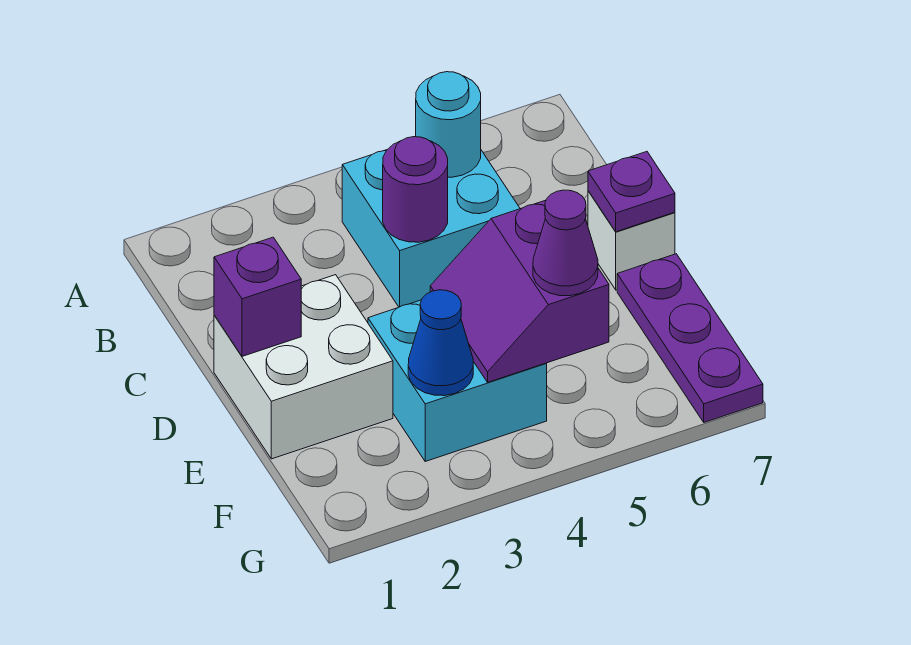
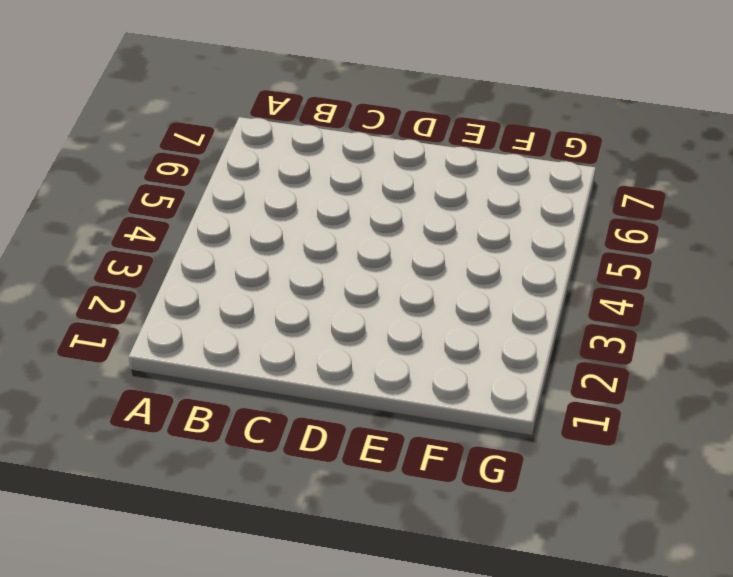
none -> cyan 2x2 brick [342,150,520,307]
none -> white 2x2 brick [214,275,393,459]
none -> white 1x1 brick [588,191,675,290]

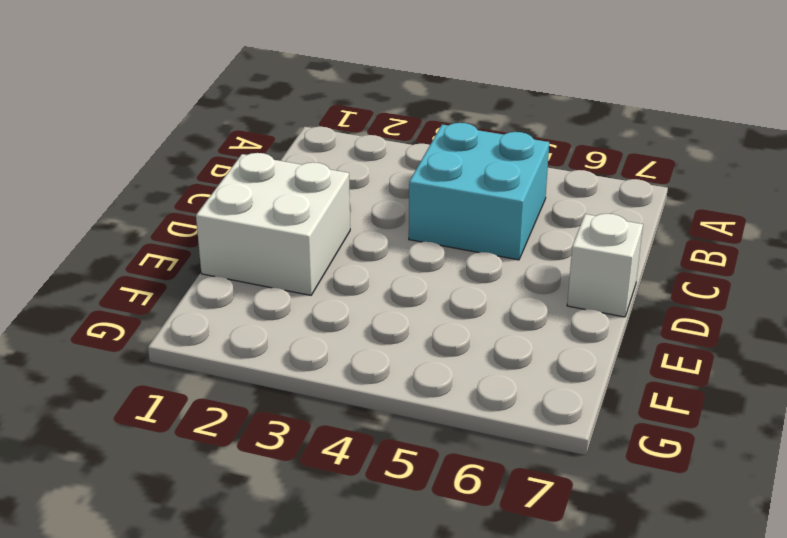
none -> cyan 2x2 brick [368,300,547,461]
none -> purple 1x3 plate [617,254,763,422]
none -> cyan 1x1 round brick [416,72,481,177]

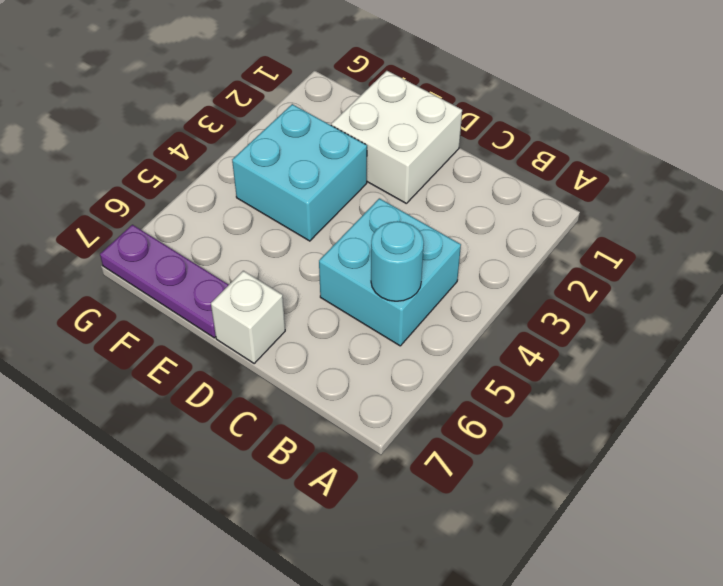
none -> purple 1x1 round brick [383,137,448,242]
none -> purple 1x1 brick [214,237,301,356]
none -> purple 1x1 plate [588,152,675,232]

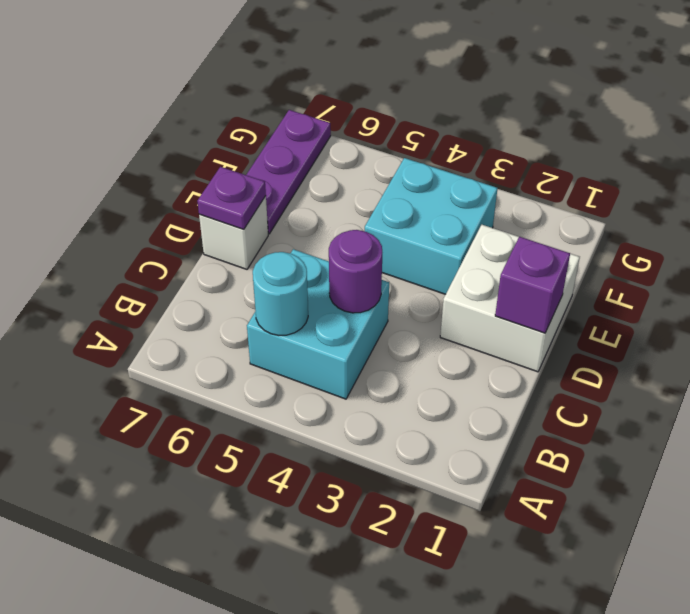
none -> purple 2x2 slope [430,200,609,382]
none -> blue 1x1 cone [408,290,473,396]
none -> purple 1x1 cone [533,190,598,296]

